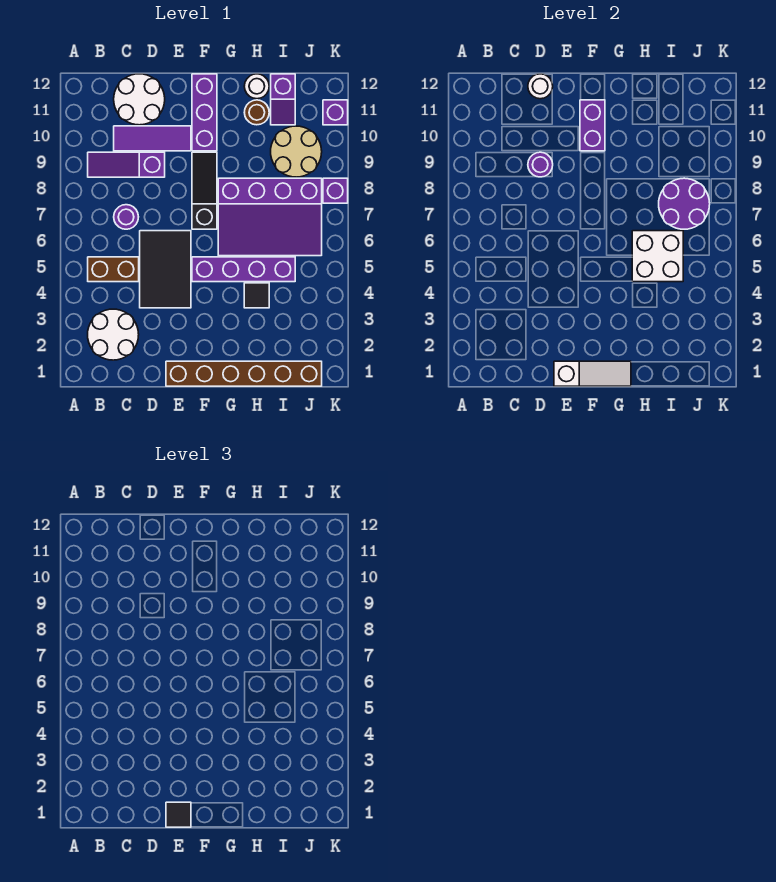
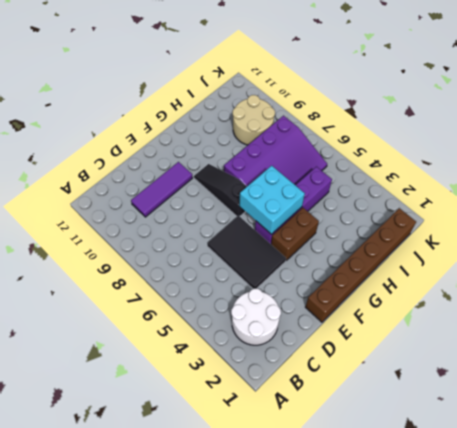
brown 1x2 brick [271,208,319,260] -> brown 1x2 brick moved to [88,257,139,282]
cyan 2x2 brick [239,166,305,234] -> none
none -> purple 1x3 slope [88,152,165,177]
none -> purple 1x1 round brick [114,205,138,229]
none -> white 2x2 round brick [114,74,165,125]

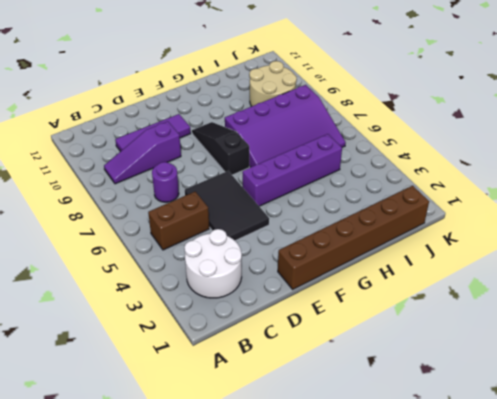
none -> white 2x2 round brick [114,74,165,125]
none -> purple 1x3 brick [192,74,217,151]
none -> black 1x1 tile [244,283,269,308]

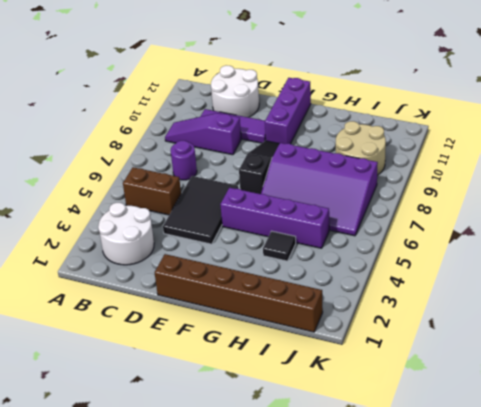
none -> brown 1x1 round brick [244,100,269,125]
none -> white 1x1 round brick [244,74,269,99]
none -> purple 1x2 slope [271,74,295,125]

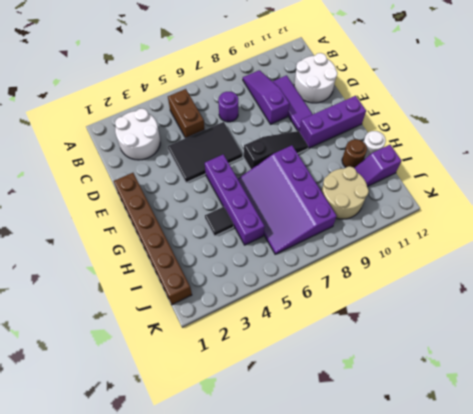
none -> purple 1x1 brick [323,178,348,203]
none -> purple 1x1 brick [323,100,348,125]
none -> purple 1x1 round brick [528,152,553,177]

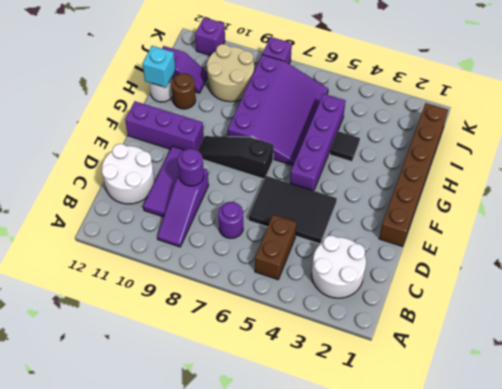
cyan 1x1 brick [142,46,175,88] -> none
none -> white 1x1 round brick [528,74,553,99]
none -> white 1x3 slope [554,361,631,386]
none -> purple 1x2 brick [580,100,605,151]

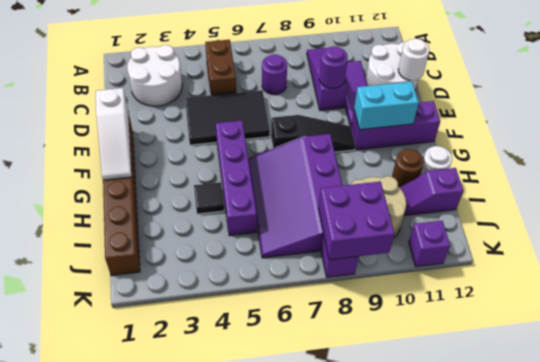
cyan 1x2 brick [354,82,419,130] -> purple 1x2 brick [580,100,605,151]
purple 2x2 brick [319,181,395,260] -> purple 2x2 round brick [659,178,710,229]
none -> white 2x2 brick [632,231,683,282]
none -> black 1x1 tile [166,802,191,827]

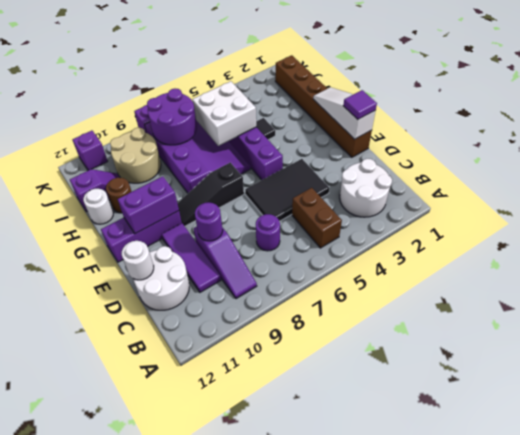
purple 1x1 tile [343,90,377,119] -> black 1x1 tile [166,802,191,827]

